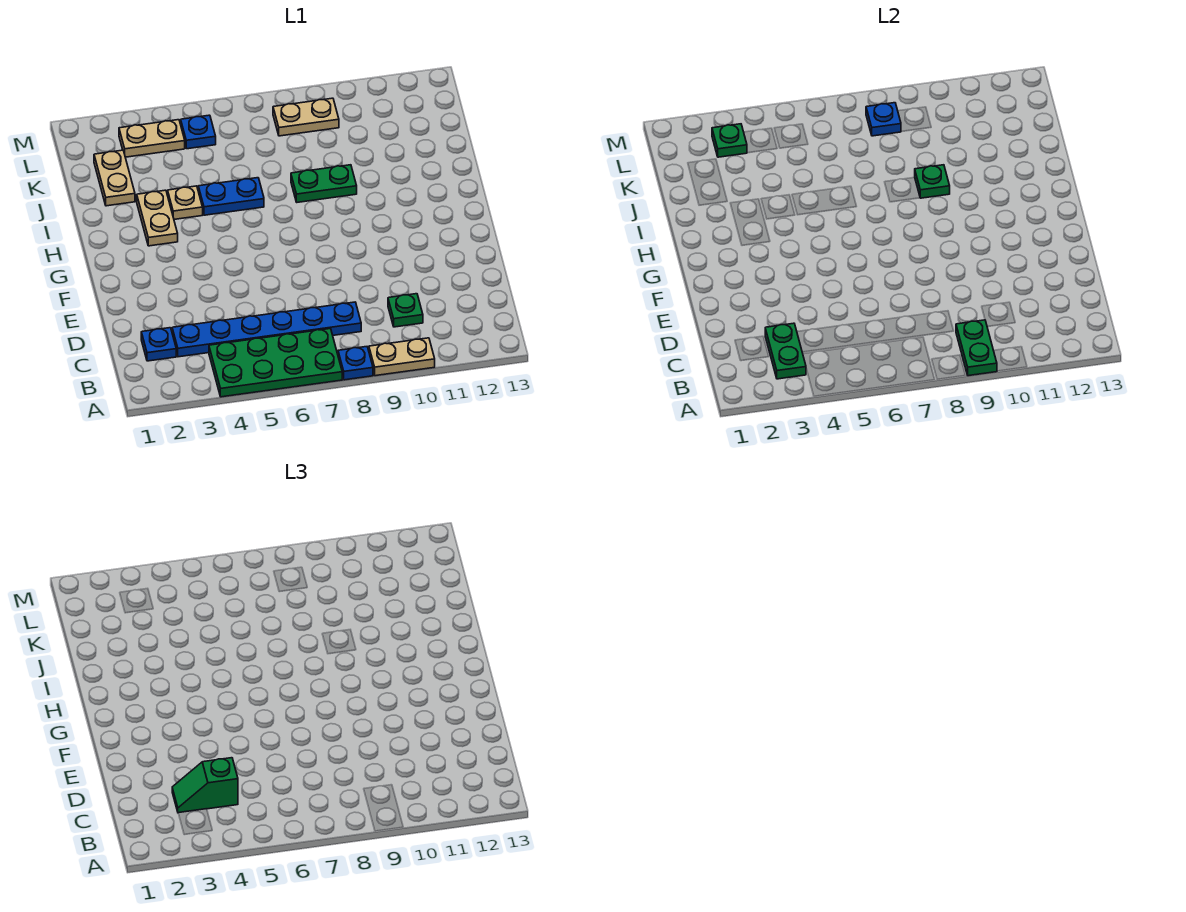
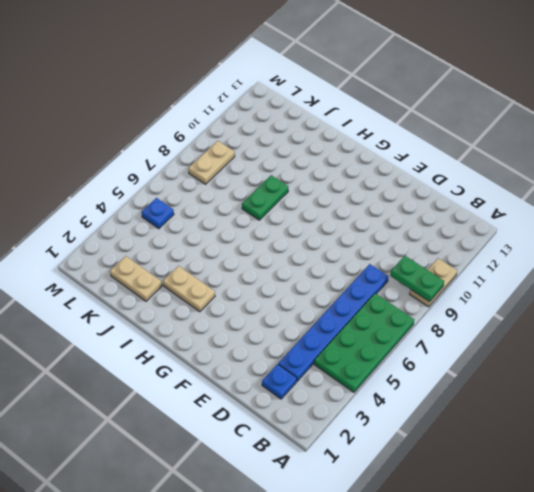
none -> blue 1x1 plate [338,347,373,380]
none -> green 1x1 plate [388,294,423,327]
none -> tan 1x1 plate [168,186,203,219]

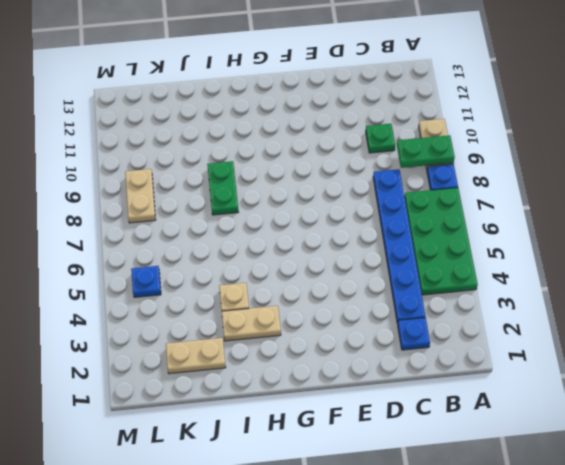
none -> blue 1x2 plate [198,178,264,215]
none -> tan 1x2 plate [119,120,185,157]
none -> green 1x2 plate [765,323,806,379]

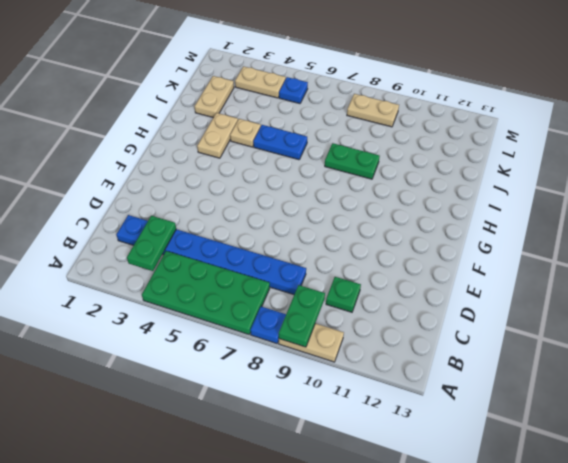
none -> green 1x1 plate [915,165,950,198]
none -> green 1x1 plate [712,124,747,157]
none -> blue 1x1 plate [866,103,901,136]

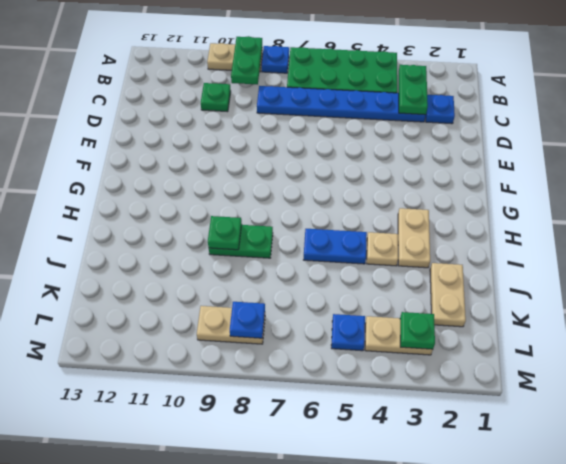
none -> green 1x2 slope [172,758,238,813]

